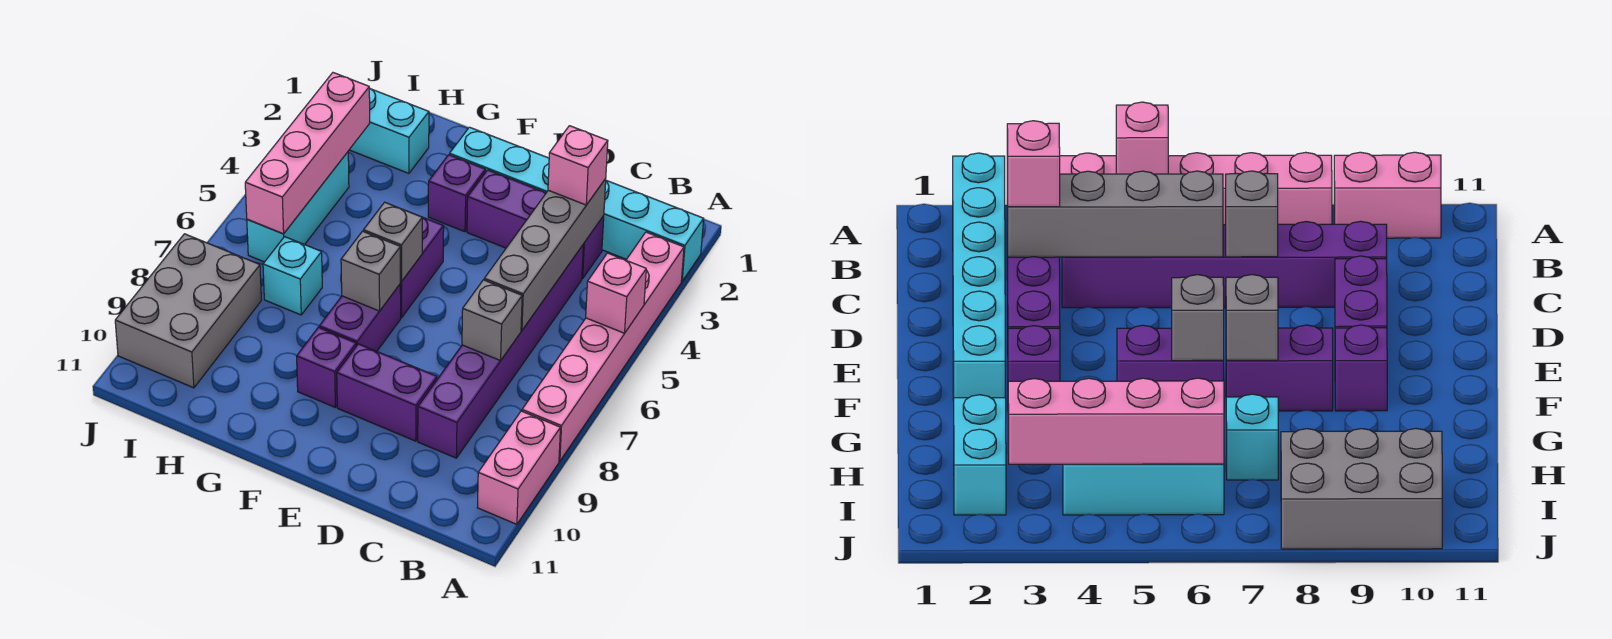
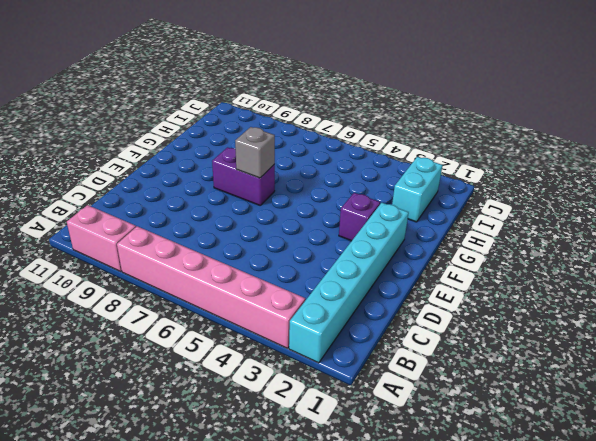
none -> purple 1x3 brick [467,170,604,279]
none -> purple 1x6 brick [418,245,583,458]
none -> purple 1x2 brick [337,344,437,441]

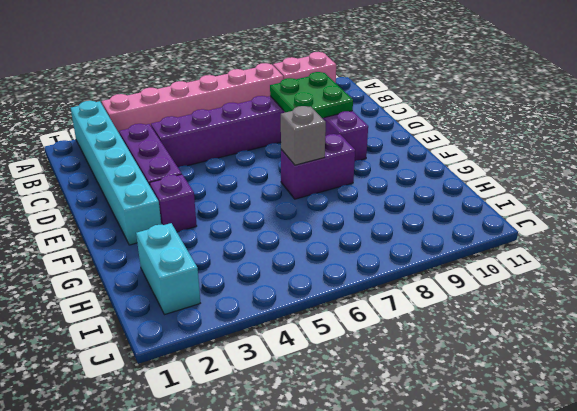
green 2x2 plate [270,72,353,118] -> none
none -> purple 1x2 brick [400,217,444,318]
none -> purple 1x1 brick [297,327,356,407]
none -> cyan 1x1 brick [263,237,322,315]

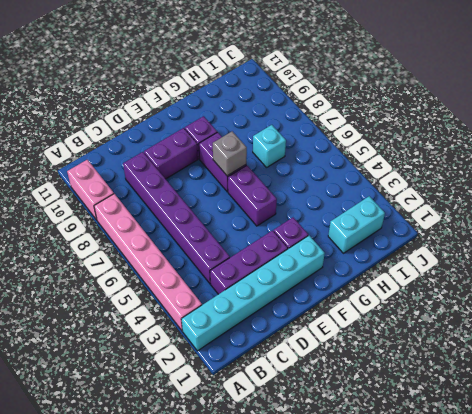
none -> cyan 1x3 brick [247,152,349,262]
none -> grey 2x3 brick [115,234,261,388]
none -> pink 1x1 brick [586,253,646,333]

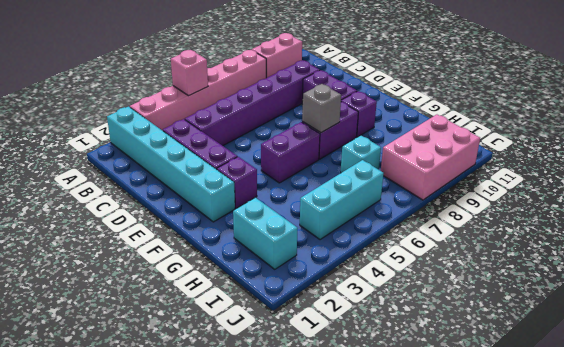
pink 2x3 brick [381,115,480,200] -> grey 2x3 brick [115,234,261,388]
none -> grey 1x4 brick [484,179,606,330]
none -> grey 1x1 brick [462,280,522,361]
none -> grey 1x1 brick [363,202,422,282]

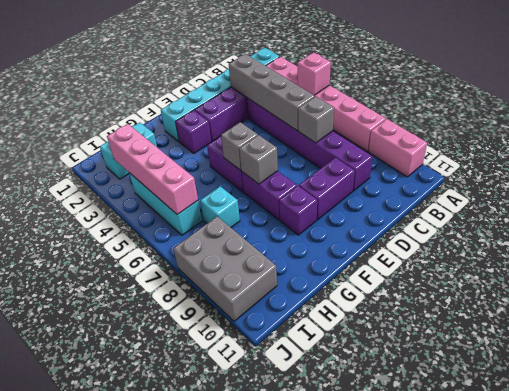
none -> pink 1x1 brick [548,126,608,205]

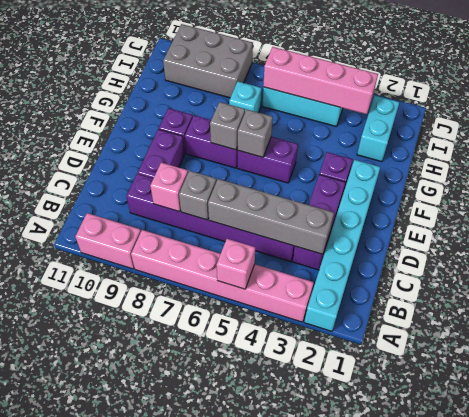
pink 1x1 brick [150,163,188,212] -> pink 1x1 brick moved to [548,126,608,205]

